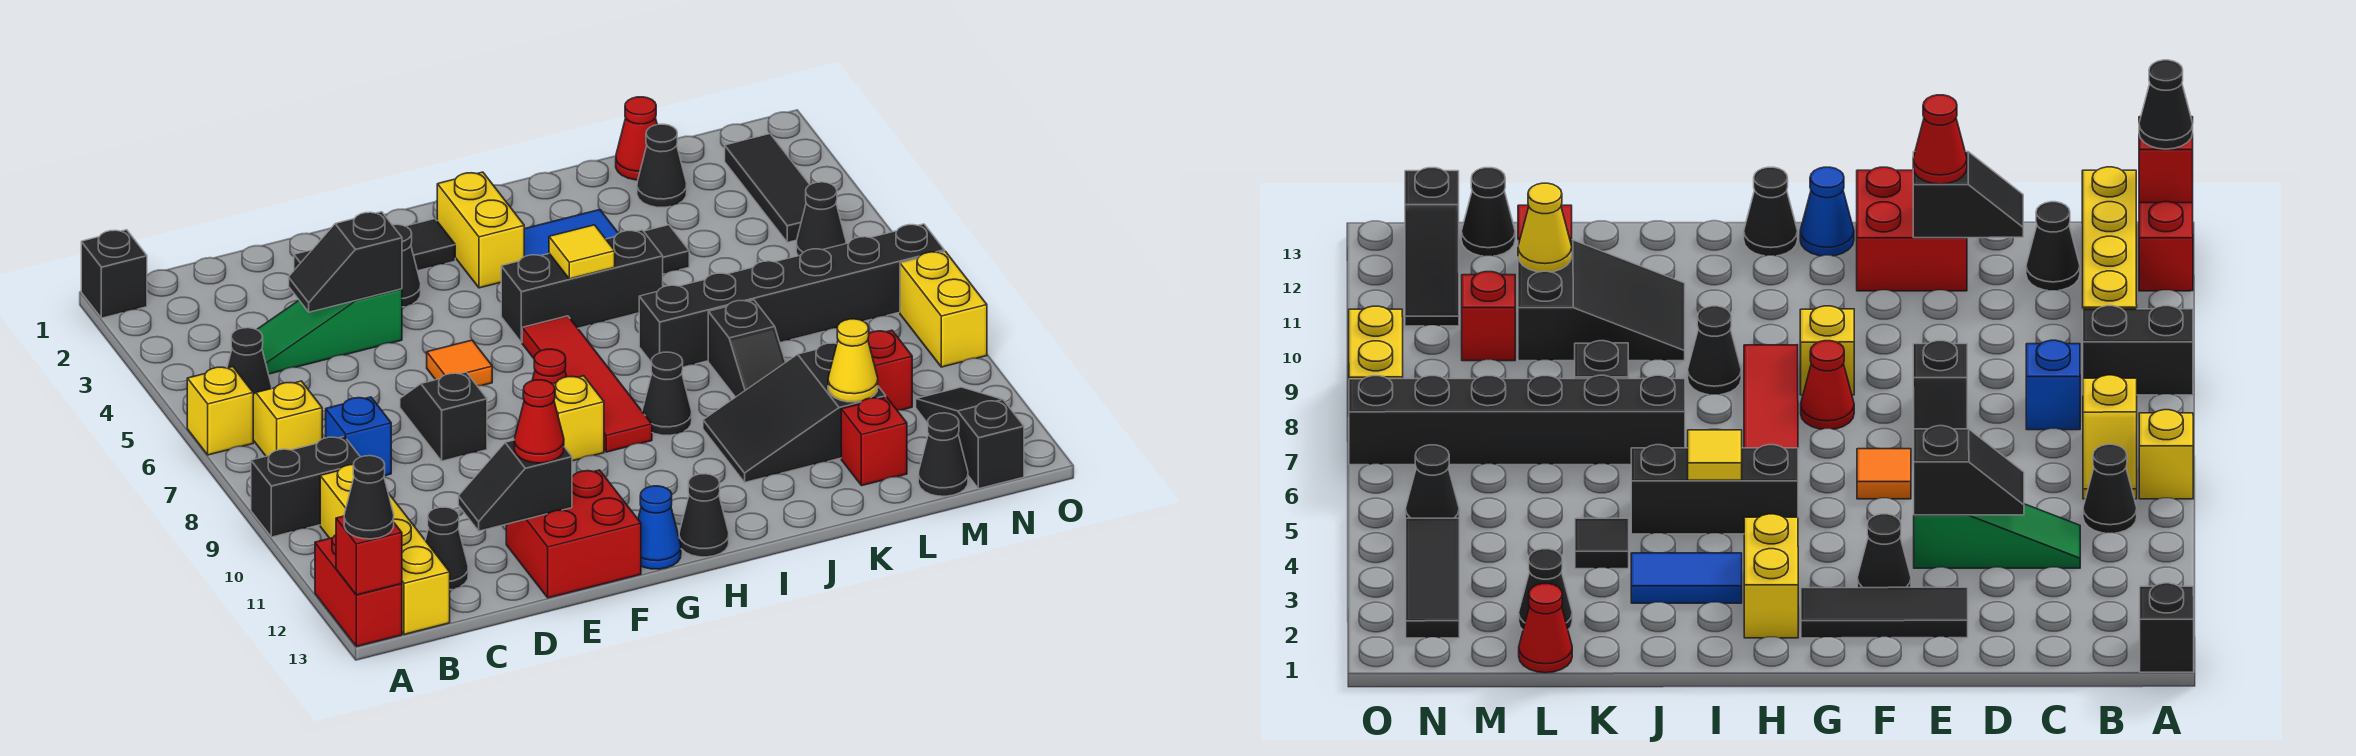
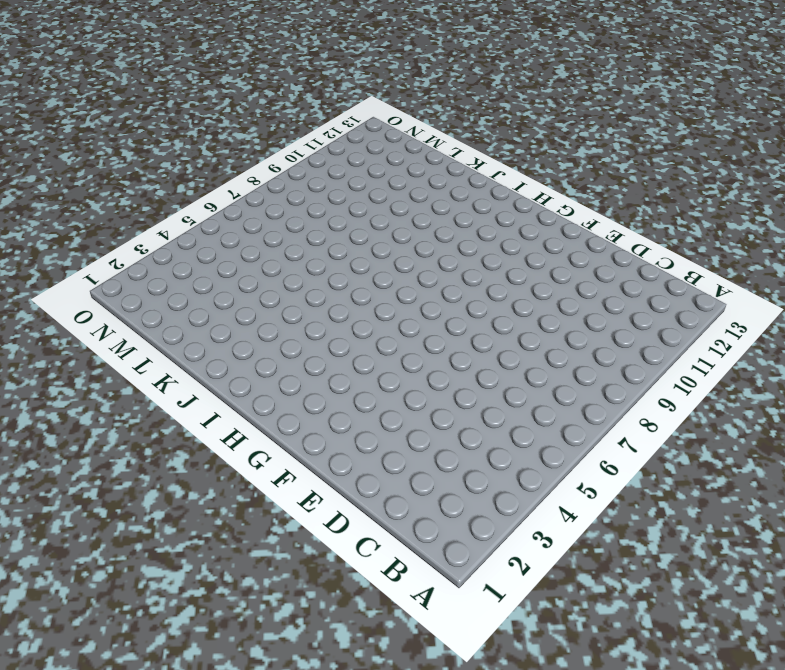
none -> black 1x1 brick [81,230,147,318]
none -> yellow 1x1 brick [187,367,253,455]
none -> black 1x2 brick [251,437,360,537]
none -> red 1x2 brick [315,535,402,647]

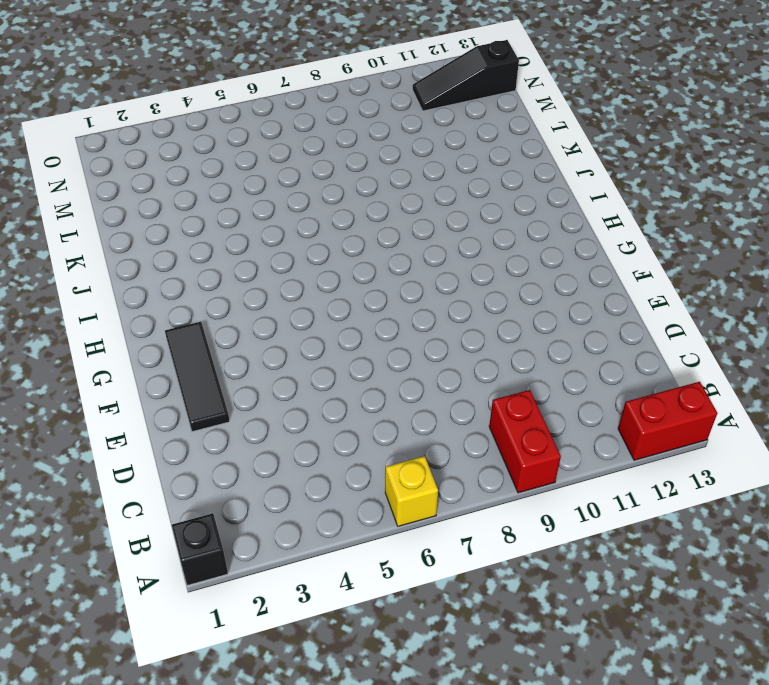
red 1x2 brick [489,390,561,493] -> black 1x2 brick [251,437,360,537]
none -> black 1x1 cone [227,328,272,394]
none -> yellow 1x2 slope [253,381,322,456]
none -> yellow 1x4 brick [320,465,450,634]
none -> green 1x3 slope [257,289,402,374]

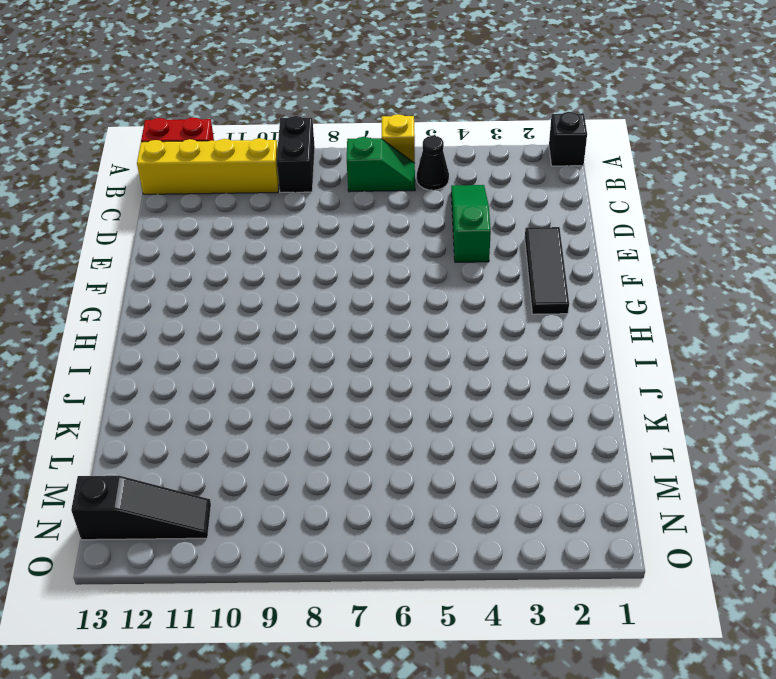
green 1x2 slope [347,137,415,192] -> yellow 1x2 slope [253,381,322,456]
none -> blue 1x1 brick [326,397,391,476]
none -> black 1x1 cone [425,507,468,590]
none -> black 1x2 slope [400,372,487,461]
none -> red 2x2 brick [506,470,641,598]

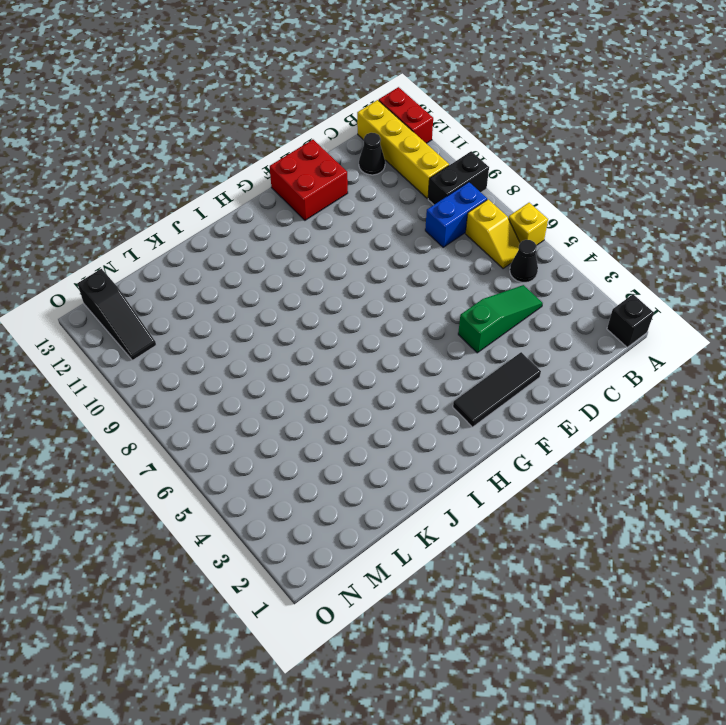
blue 1x2 brick [425,182,487,247] -> blue 1x1 brick [326,397,391,476]
none -> black 1x2 slope [400,372,487,461]
none -> black 1x1 cone [393,224,421,307]
none -> orange 1x1 tile [427,340,492,386]
none -> red 1x1 cone [532,349,567,384]

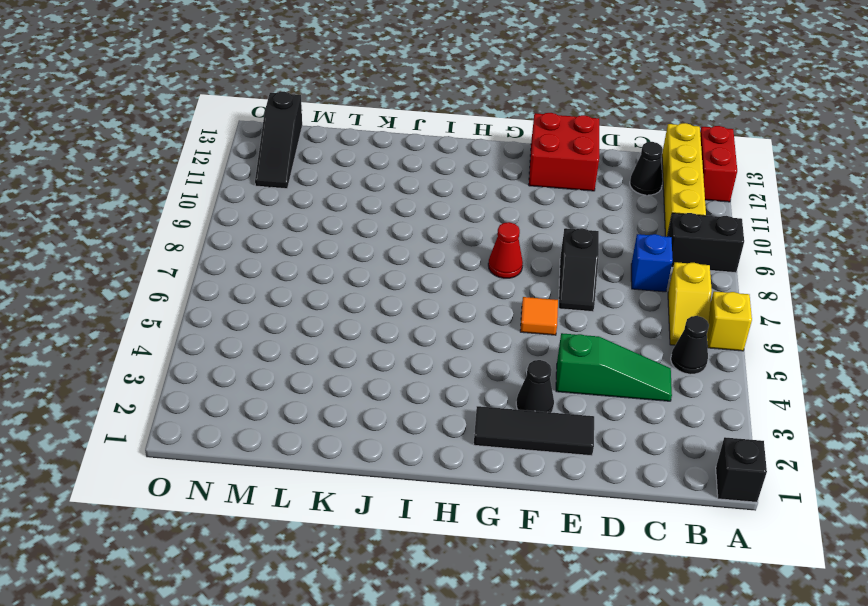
none -> yellow 1x1 brick [553,376,604,461]
none -> blue 1x1 cone [638,486,681,569]
none -> yellow 1x2 brick [437,172,524,288]
none -> black 1x3 brick [501,230,663,343]

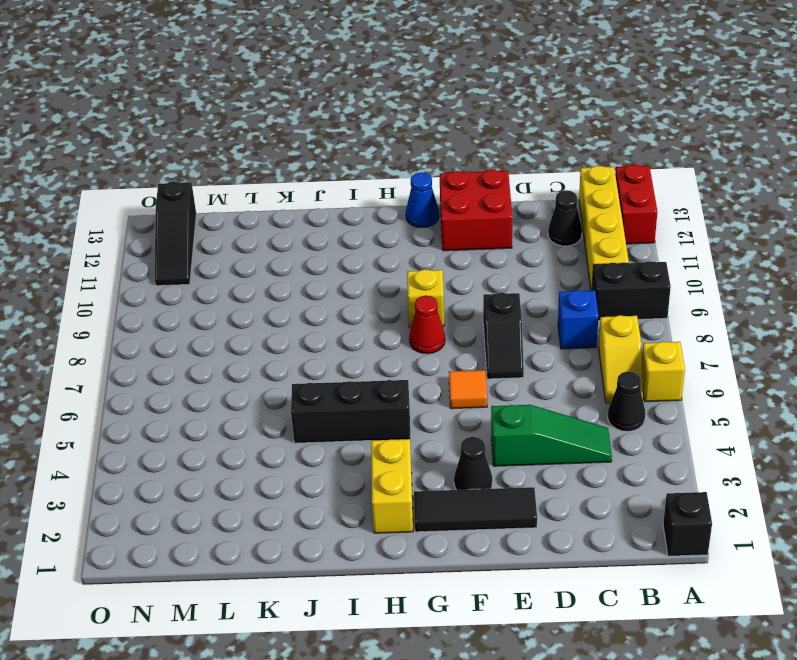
none -> red 1x4 tile [522,316,652,452]
none -> black 1x1 cone [679,474,729,557]
none -> blue 1x2 tile [524,210,618,257]
none -> black 1x1 cone [642,352,692,435]

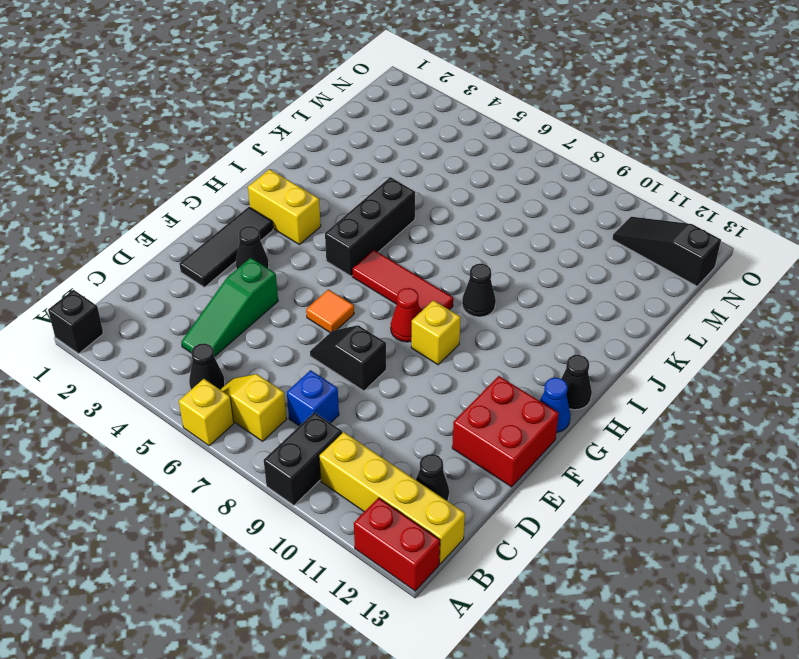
red 1x3 tile [352,250,453,311] -> red 1x4 tile [522,316,652,452]
none -> blue 1x2 tile [524,210,618,257]
none -> black 1x6 brick [639,224,944,366]
none -> black 2x3 slope [703,343,886,482]
none -> black 1x1 tile [644,225,689,274]

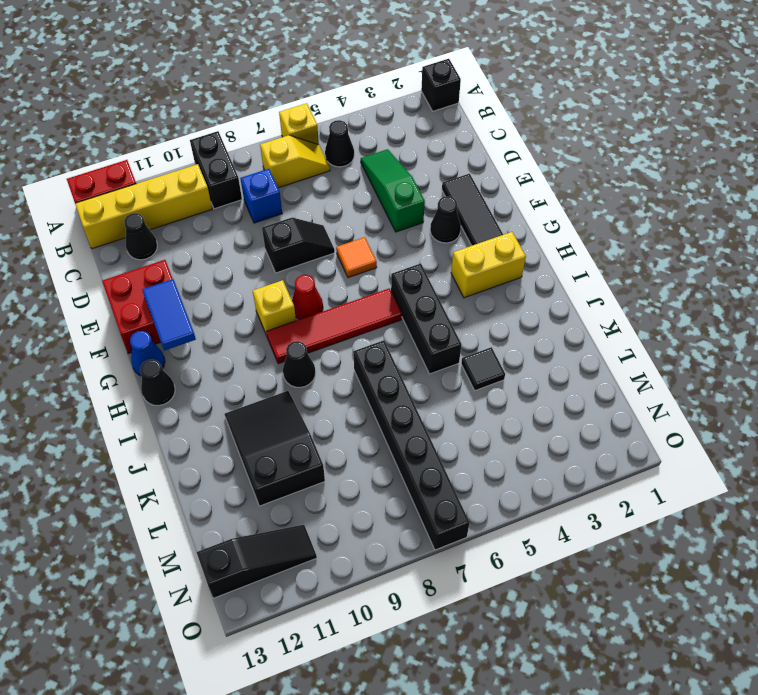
blue 1x2 tile [142,279,196,351] -> blue 1x2 tile moved to [524,210,618,257]
none -> black 1x2 slope [708,300,786,397]
none -> red 1x1 cone [616,97,657,180]
none -> black 1x1 cone [637,124,687,207]
none -> red 1x1 brick [841,397,907,486]

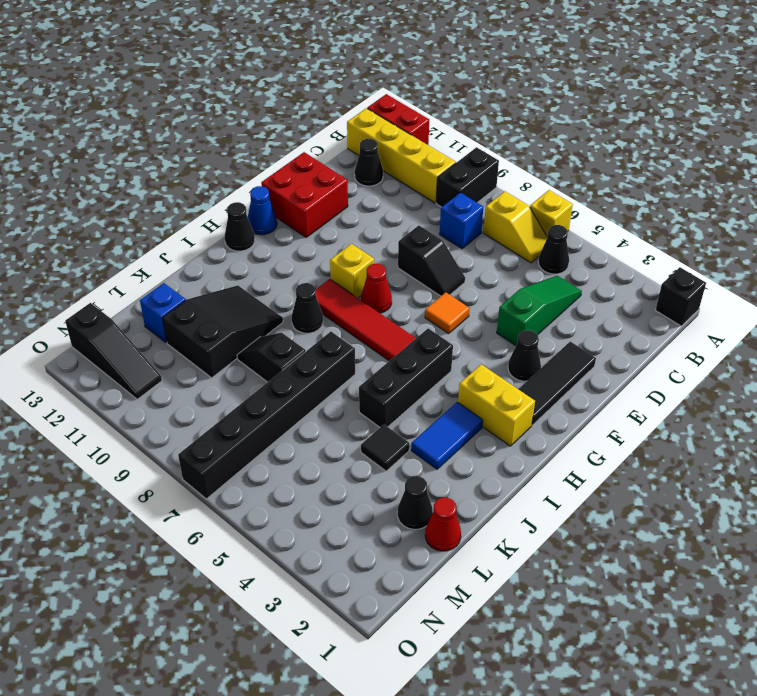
blue 1x1 brick [140,283,186,343] -> red 1x1 brick [841,397,907,486]
none -> red 1x1 brick [868,330,912,410]
none -> black 1x1 cone [918,413,968,496]
none -> black 1x3 tile [725,134,810,242]
none -> black 1x1 cone [796,182,846,256]

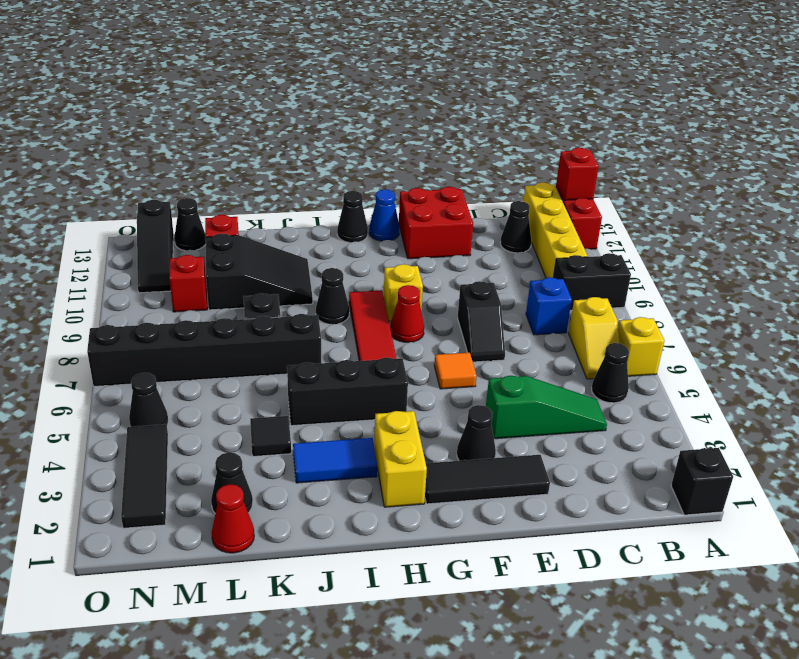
none -> yellow 1x2 brick [900,251,987,367]
none -> black 1x2 slope [289,212,402,312]
none -> black 1x2 slope [458,440,572,531]
none -> yellow 1x1 tile [549,225,615,279]

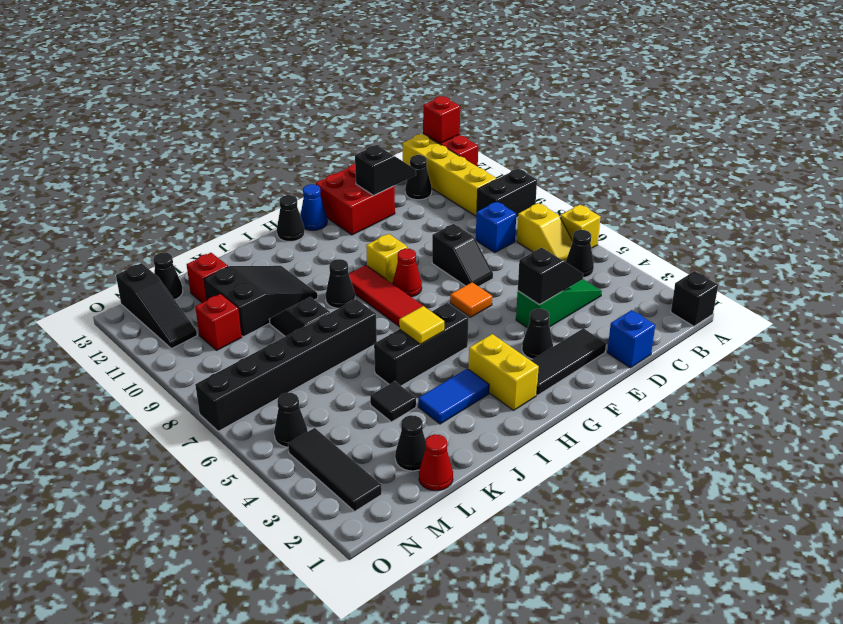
blue 1x1 brick [607,310,655,368] -> none
none -> yellow 1x2 brick [900,251,987,367]
none -> yellow 1x1 cone [828,319,878,402]
none -> black 1x1 cone [344,456,394,539]
none -> red 1x1 cone [514,380,564,463]

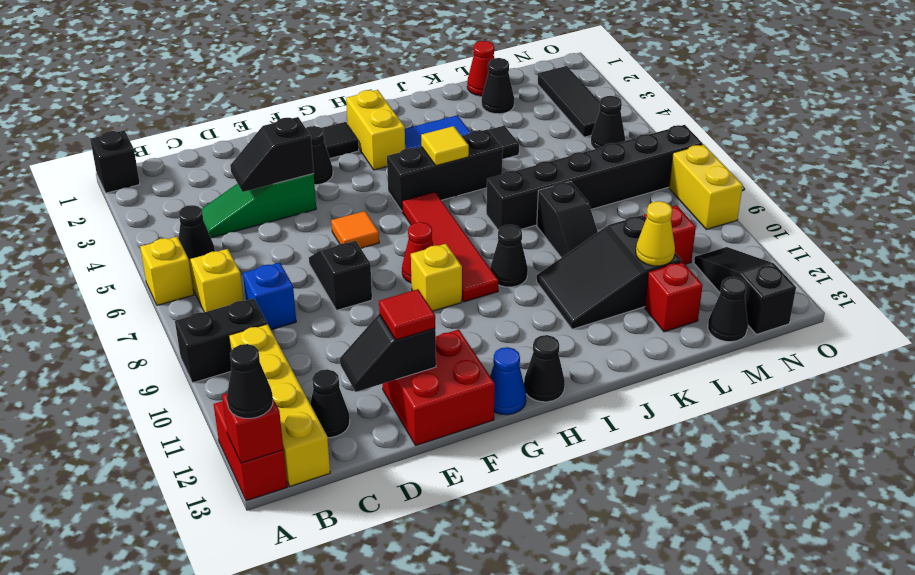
red 1x1 tile [379,289,435,340] -> red 1x1 cone [514,380,564,463]

